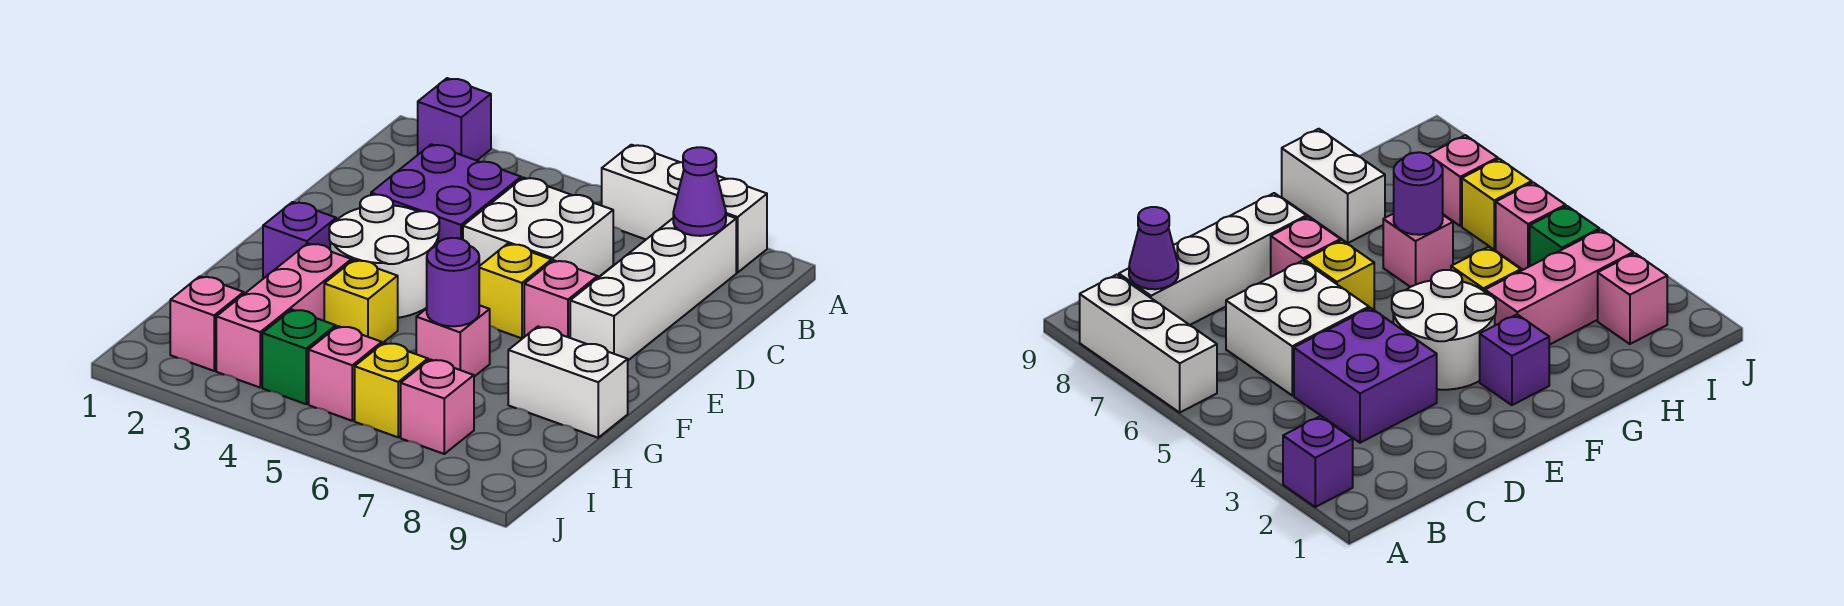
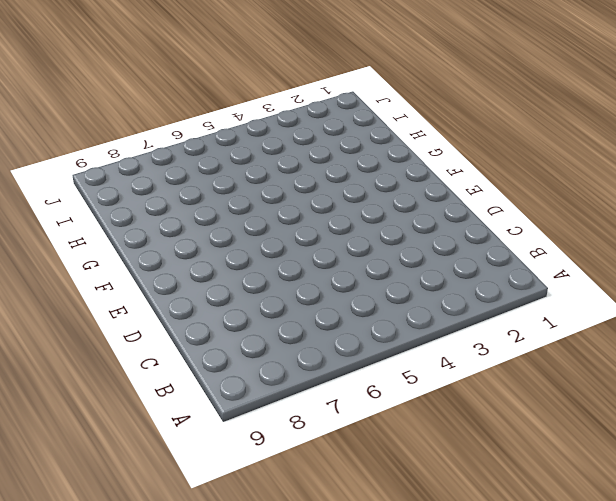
none -> purple 1x1 brick [418,78,491,161]
none -> white 1x3 brick [602,145,767,273]
none -> white 1x4 brick [570,215,736,360]

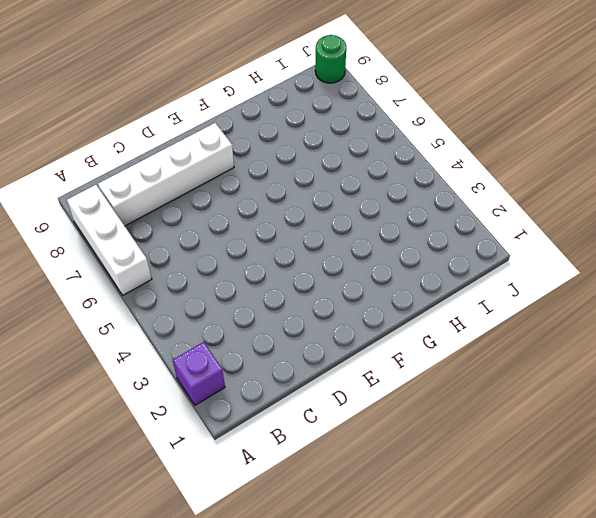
green 1x1 round brick [315,35,346,83] -> none
none -> purple 2x2 brick [371,144,521,243]
none -> white 2x2 brick [463,178,613,277]
none -> white 2x2 round brick [329,195,439,318]

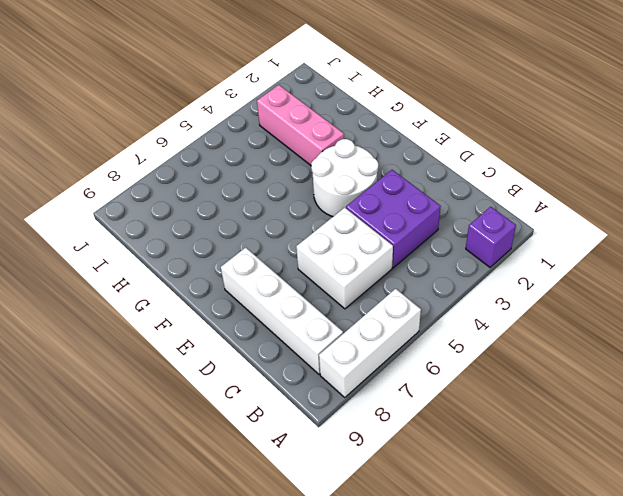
none -> yellow 1x1 brick [479,244,551,338]
none -> pink 1x1 brick [524,260,598,338]
none -> purple 1x1 brick [263,202,336,279]

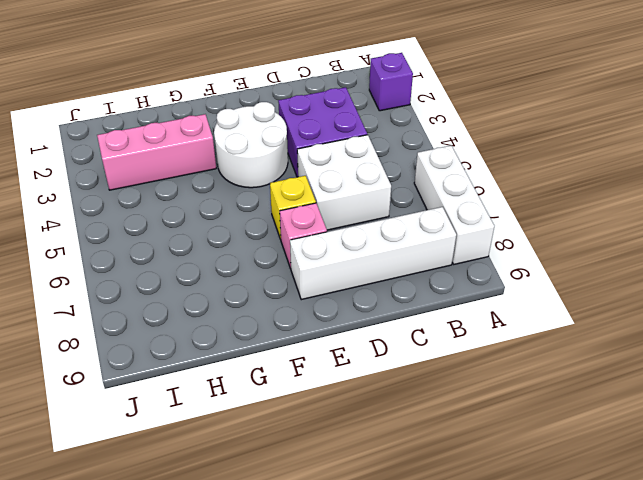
none -> purple 1x1 brick [263,202,336,279]
none -> yellow 1x1 brick [324,260,398,343]
none -> pink 1x1 brick [416,305,490,377]

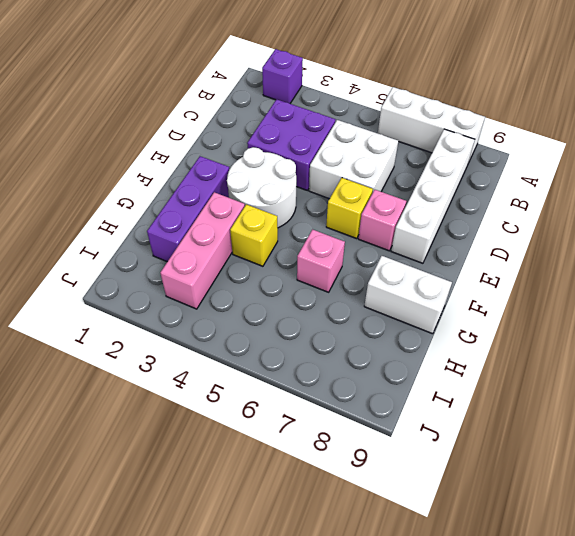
purple 1x3 brick [147,156,229,262] -> purple 1x1 brick [263,202,336,279]
none -> pink 1x1 brick [170,276,244,371]
none -> green 1x1 brick [262,310,336,404]
none -> pink 1x1 brick [309,326,382,421]

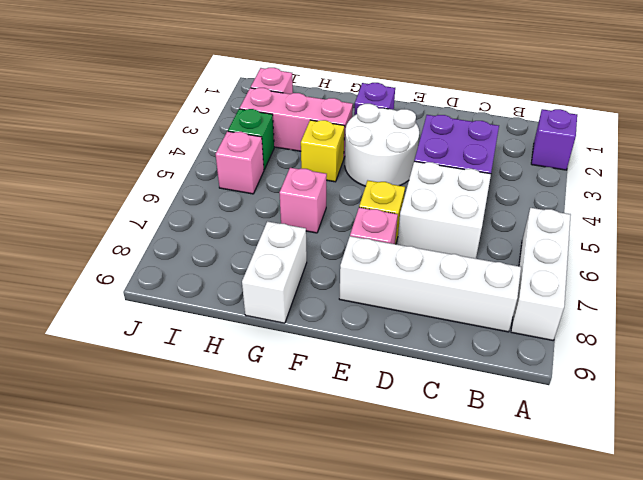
none -> yellow 1x1 brick [355,343,428,437]
none -> pink 1x1 brick [401,359,474,454]
none -> purple 1x1 cone [673,147,726,236]

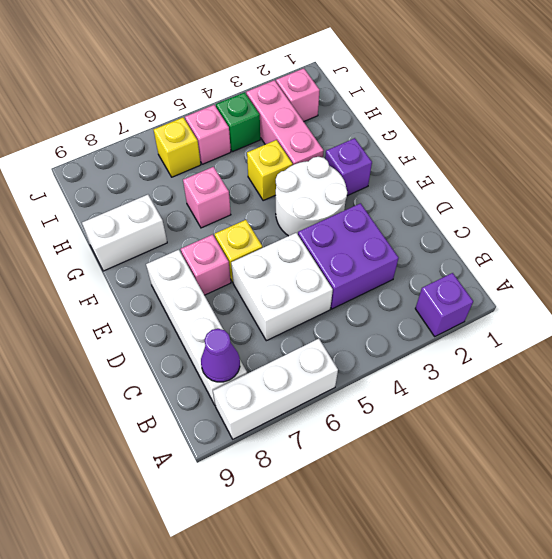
none -> pink 1x1 brick [401,359,474,454]
none -> purple 1x1 round brick [427,238,479,326]

